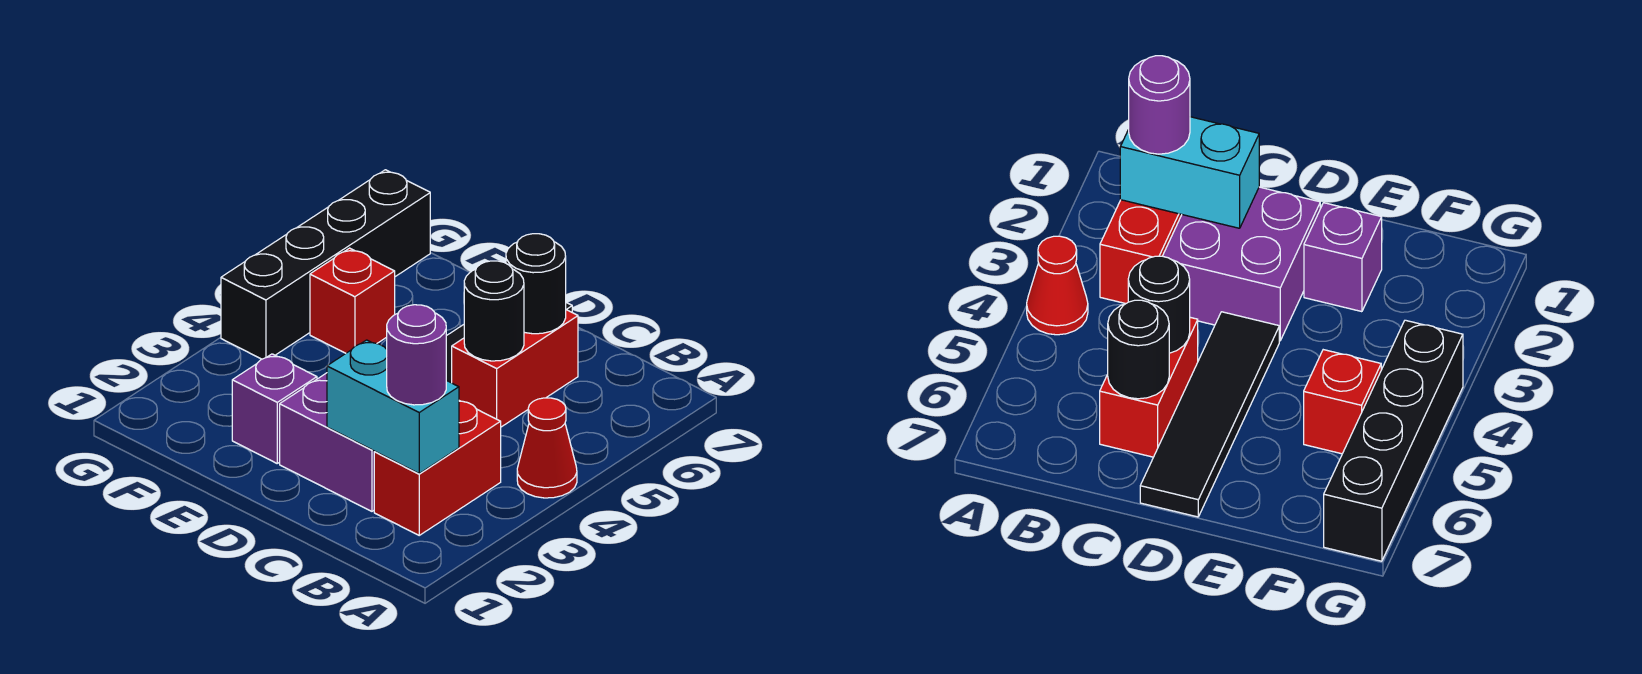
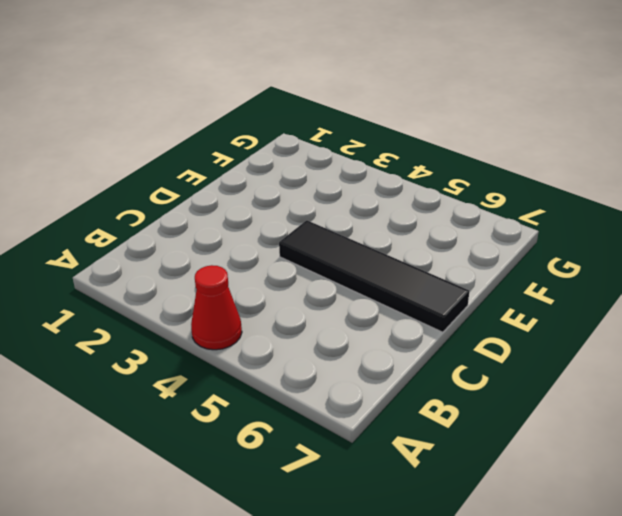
none -> red 1x2 brick [374,401,501,535]
none -> purple 2x2 brick [280,373,374,511]
none -> red 1x2 brick [452,310,578,427]

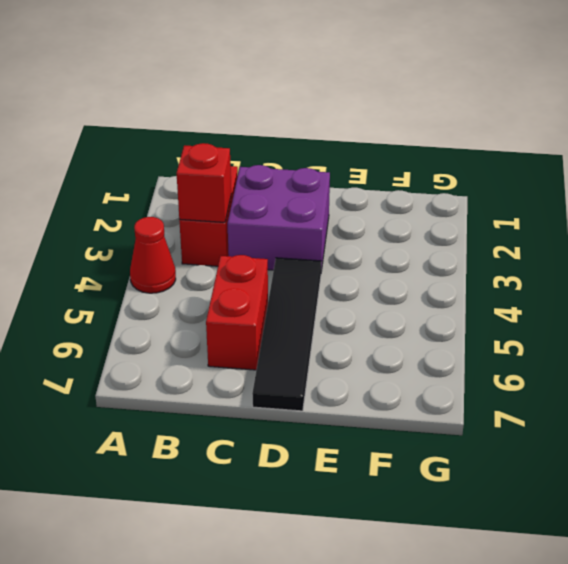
red 1x1 brick [177,143,231,222] -> red 1x1 brick moved to [310,248,395,353]
none -> purple 1x1 brick [232,354,317,463]
none -> black 1x4 brick [221,170,430,359]
none -> cyan 1x2 brick [327,340,459,473]

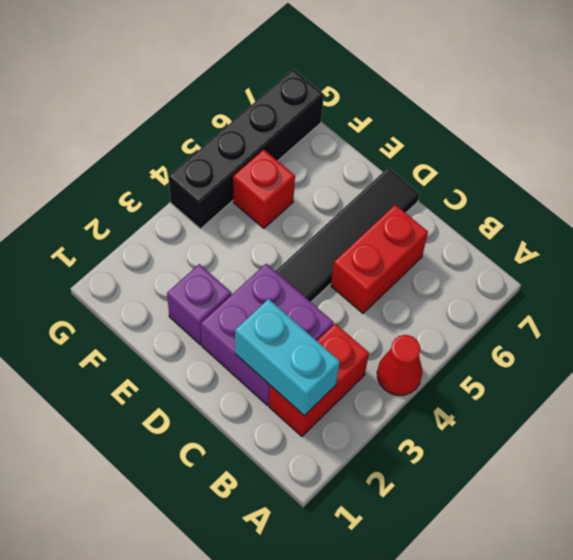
none -> black 1x1 round brick [464,261,524,361]
none -> black 1x1 round brick [506,234,566,334]
none -> purple 1x1 round brick [387,305,446,405]

